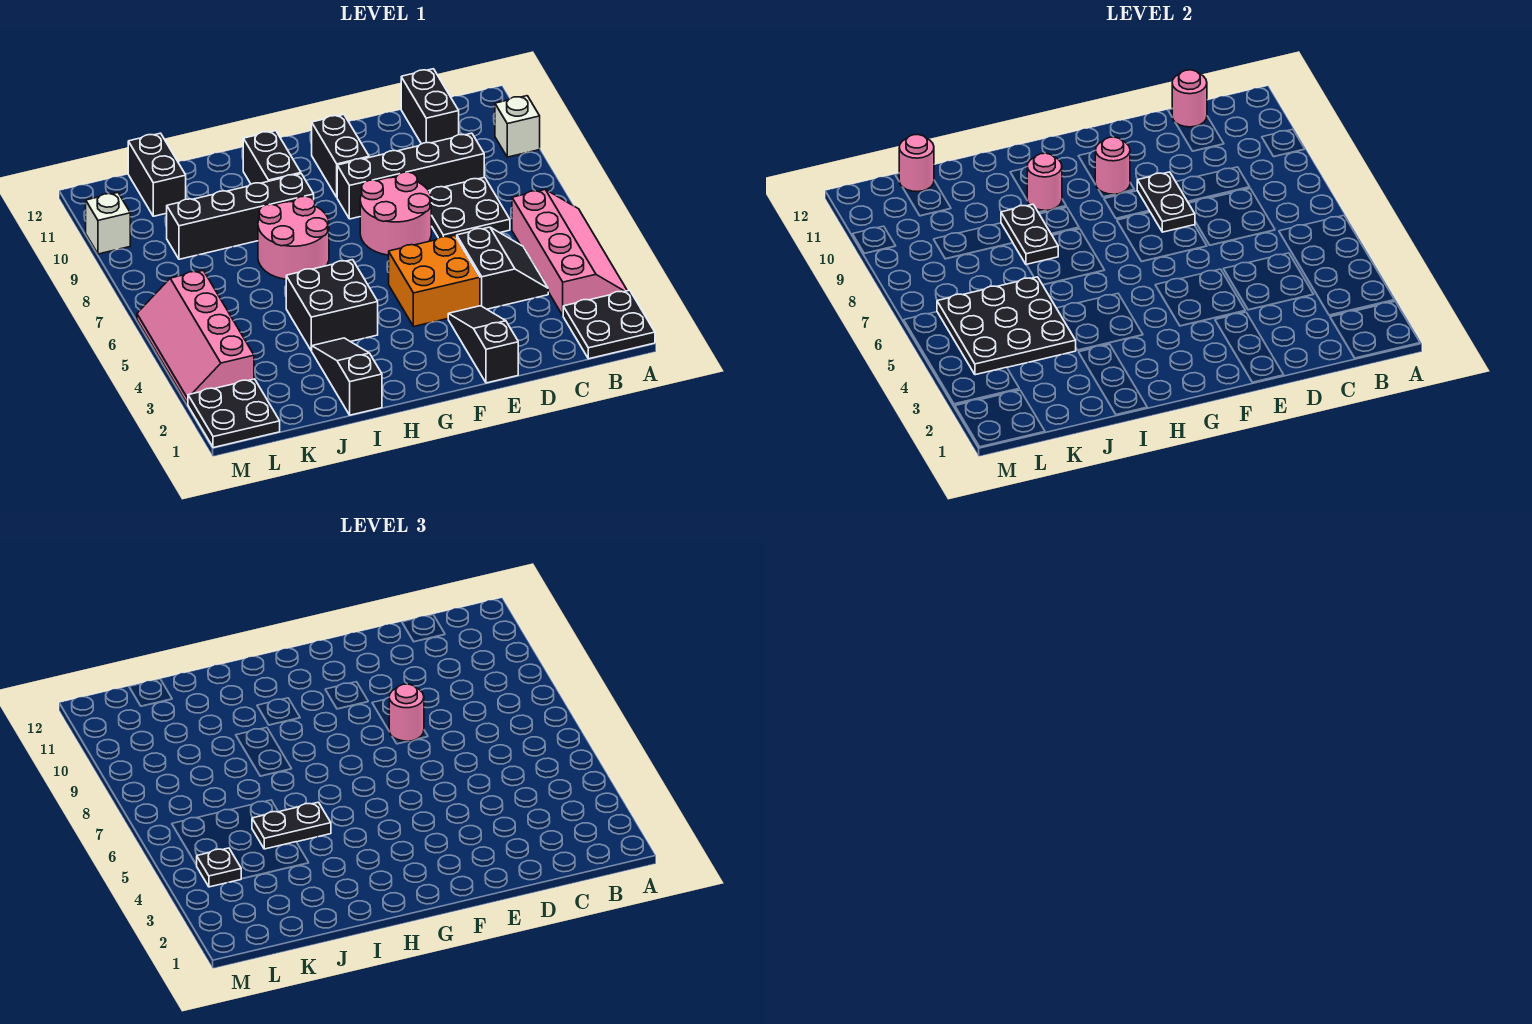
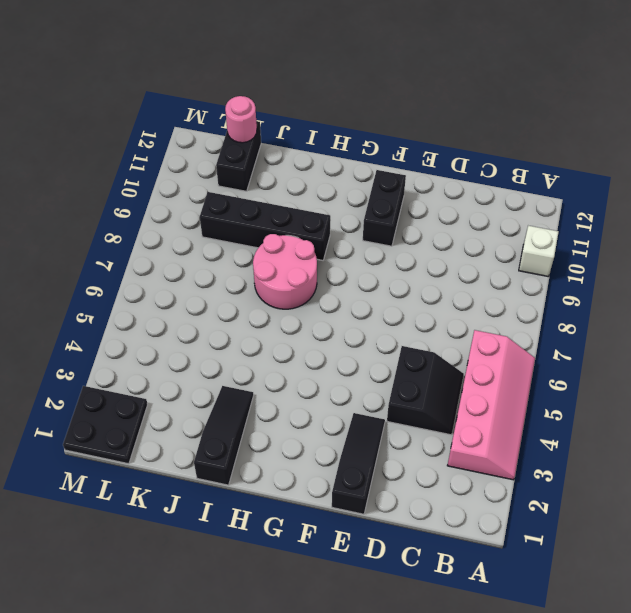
none -> black 2x2 plate [563,290,655,359]
none -> black 2x2 plate [429,177,510,238]
none -> black 1x4 brick [337,133,484,219]
none -> black 1x2 brick [401,69,459,144]

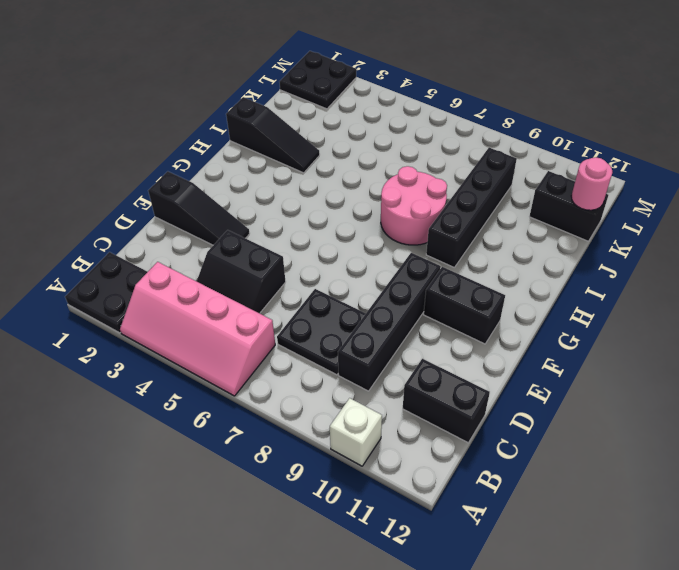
none -> orange 2x2 brick [389,235,480,326]
none -> pink 2x2 round brick [360,172,431,255]
none -> black 2x2 brick [286,260,378,350]
none -> black 1x2 brick [243,131,301,184]

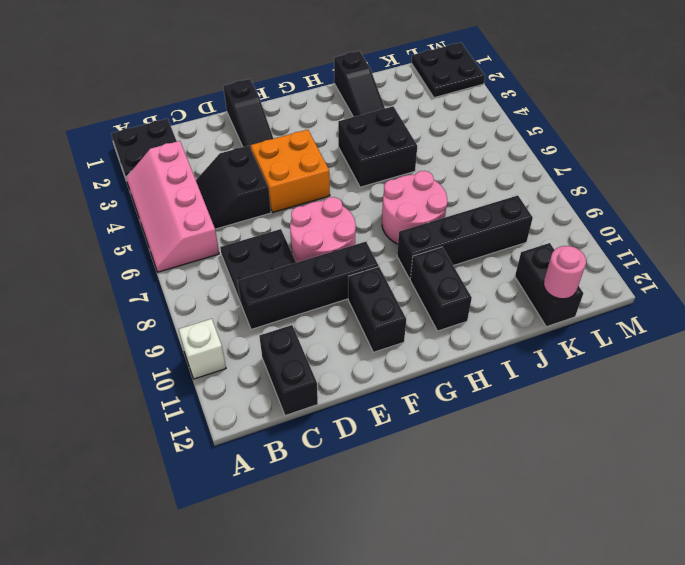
none -> pink 2x4 slope [137,271,254,404]
none -> white 1x1 brick [86,193,130,254]
none -> pink 1x1 round brick [1172,70,1207,127]
none -> black 1x2 plate [1137,172,1195,232]

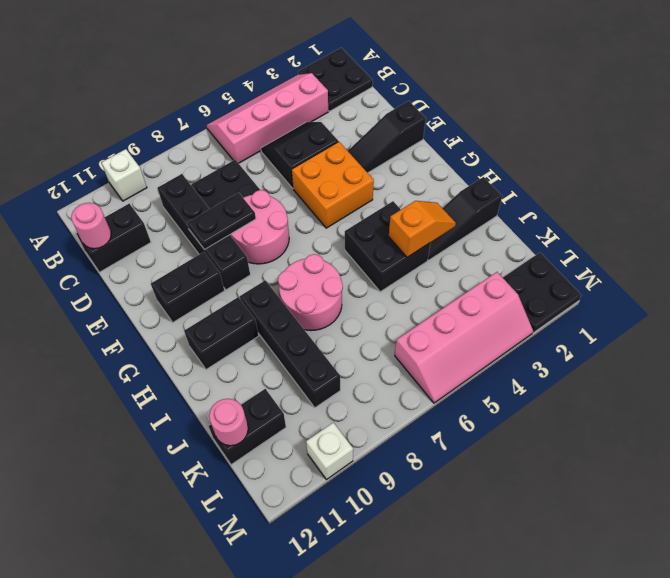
orange 1x2 slope [389,201,456,257] -> none
none -> pink 1x1 round brick [1095,137,1130,194]
none -> pink 1x1 round brick [1027,153,1062,211]
none -> black 1x2 plate [1001,204,1058,265]
none -> black 3x3 plate [937,277,1076,375]

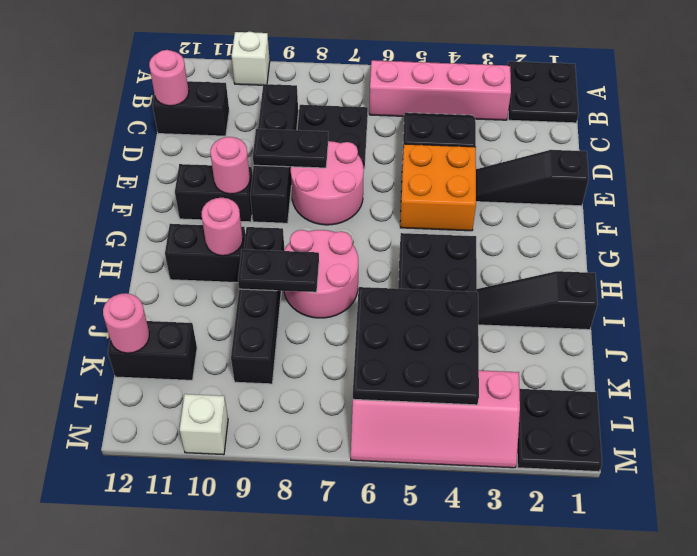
none -> pink 1x1 round brick [389,684,424,741]
none -> black 1x2 plate [252,802,331,849]
none -> black 1x1 plate [197,848,241,887]

